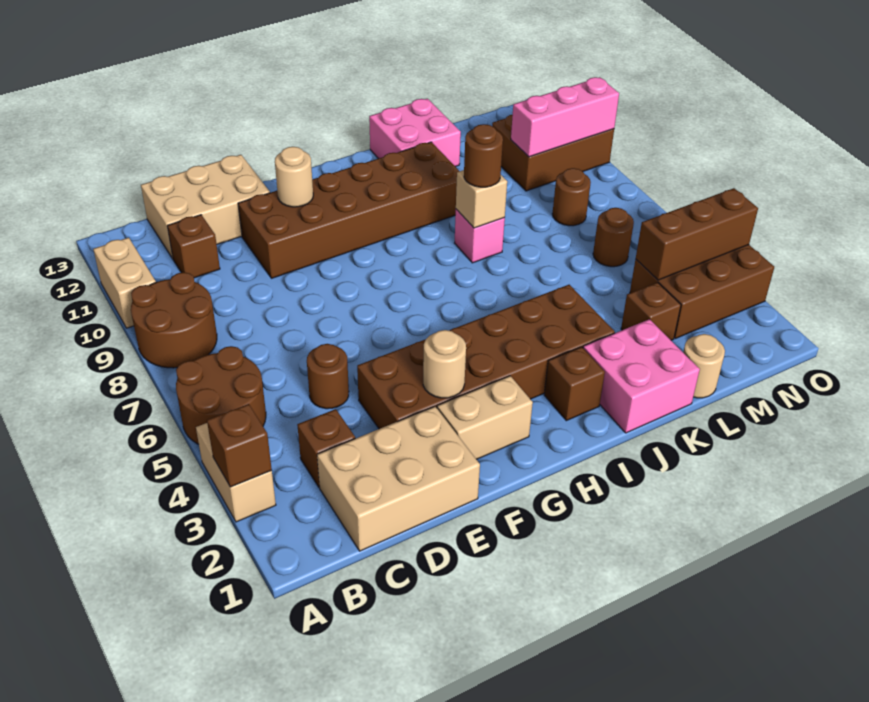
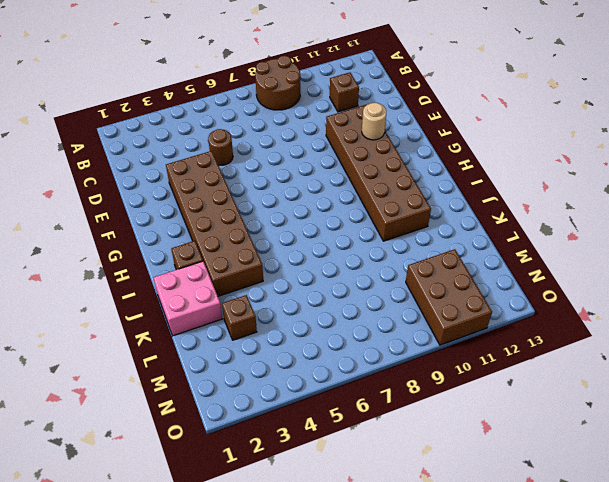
none -> tan 1x2 brick [196,423,276,522]
none -> brown 2x2 round brick [176,346,266,444]
none -> tan 1x2 brick [93,238,156,328]

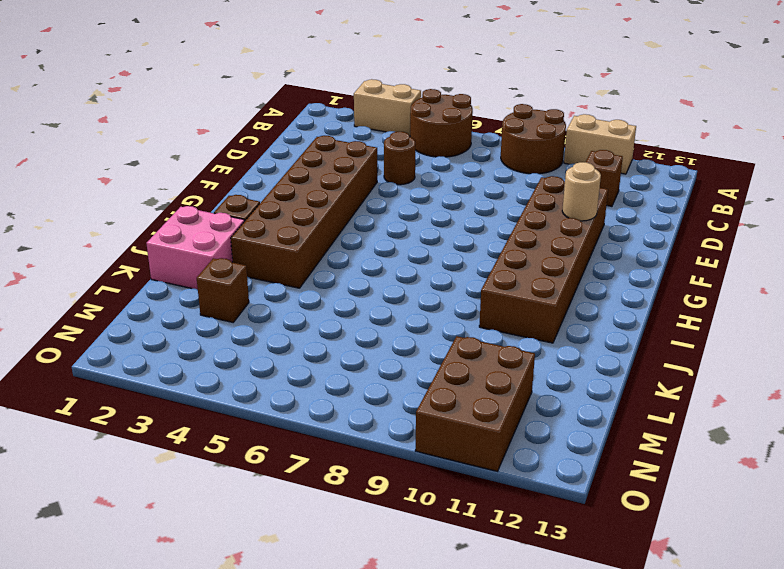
none -> tan 2x3 brick [317,406,480,551]
none -> brown 1x1 brick [297,409,355,487]
none -> tan 2x3 brick [141,155,270,259]

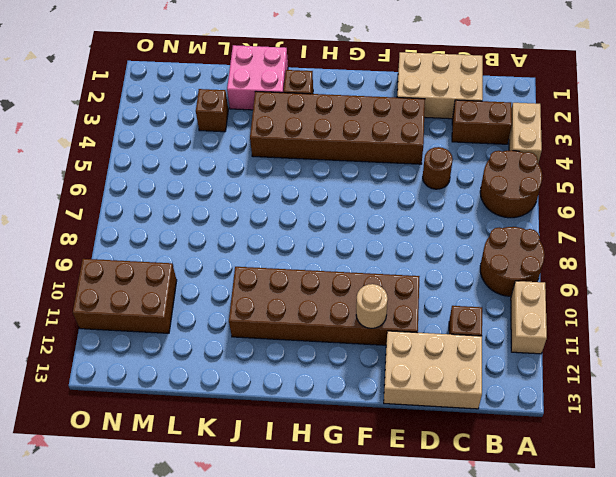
brown 1x2 brick [452,100,512,144] -> brown 1x1 brick [297,409,355,487]
none -> tan 1x2 brick [437,376,533,459]
none -> pink 1x1 brick [455,209,505,263]
none -> pink 2x2 brick [369,99,461,167]

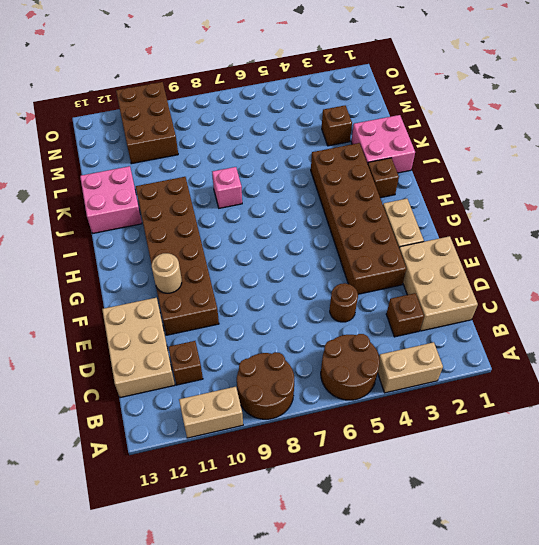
none -> tan 1x1 round brick [683,334,725,398]
none -> brown 2x3 brick [630,245,774,339]
none -> brown 1x1 round brick [593,208,634,267]

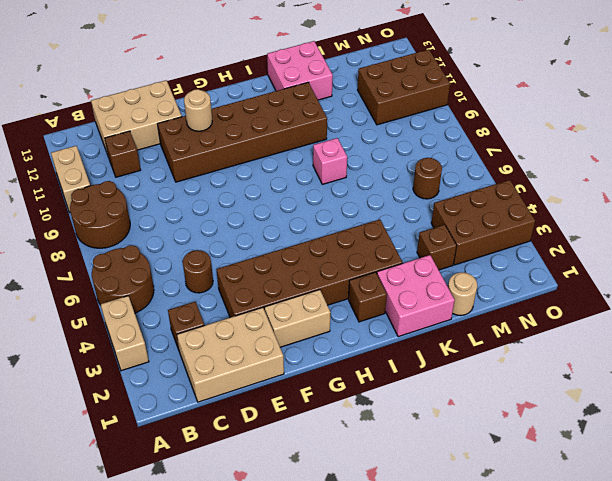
none -> brown 1x1 round brick [552,168,591,226]
none -> brown 1x1 brick [207,404,272,487]
none -> tan 1x1 round brick [423,330,466,398]

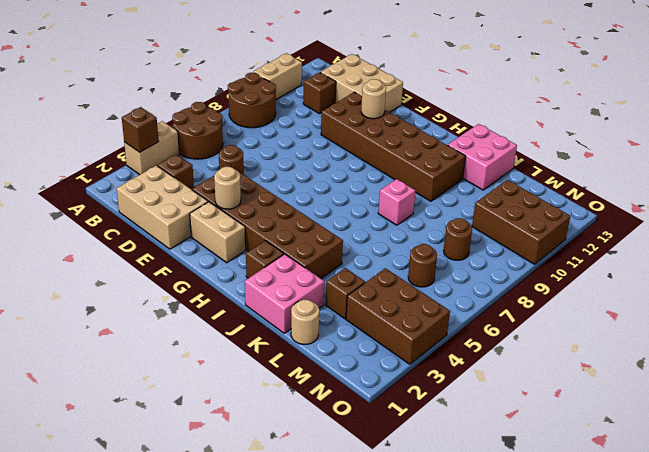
none -> tan 1x1 brick [456,170,507,228]
none -> brown 1x3 brick [636,188,758,280]
none -> pink 1x3 brick [511,77,619,157]

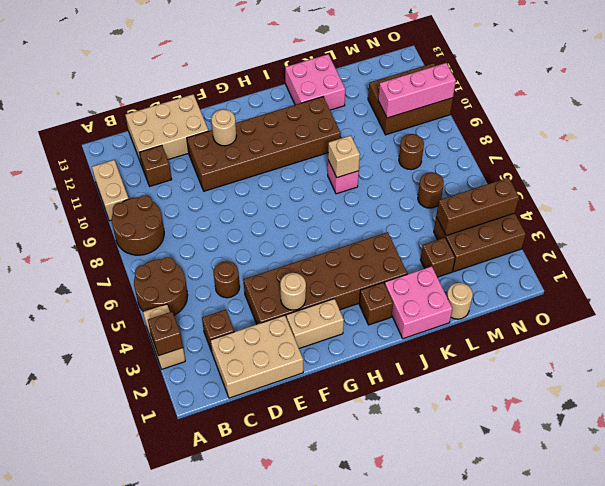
none -> brown 1x1 round brick [464,124,503,187]

